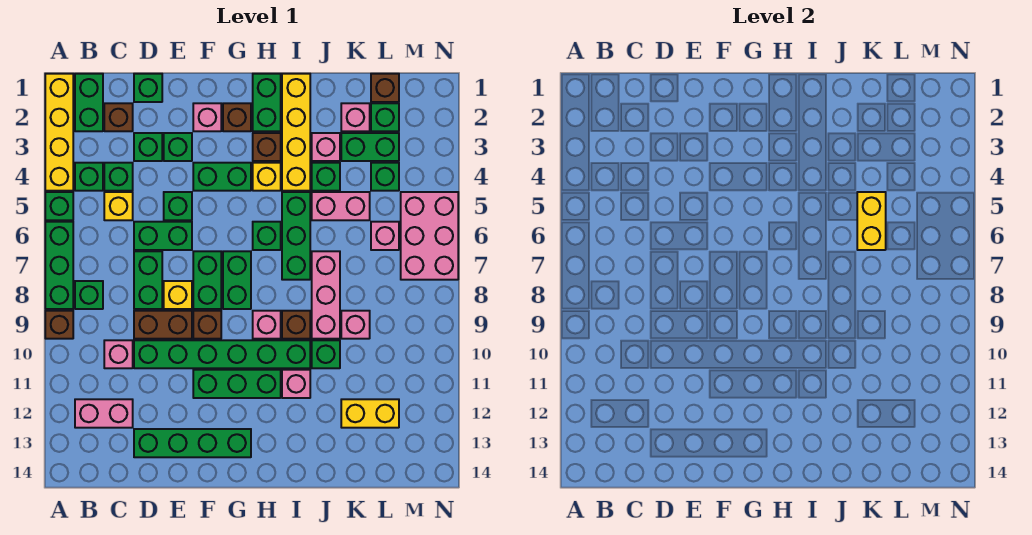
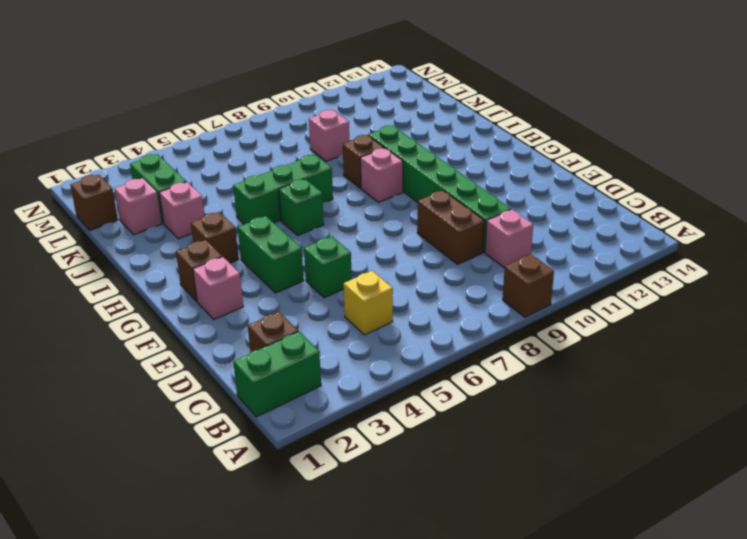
none -> yellow 1x4 brick [45,74,73,191]
none -> green 1x1 brick [45,192,73,220]
none -> green 1x3 brick [45,222,73,309]
none -> green 1x1 brick [75,163,103,191]

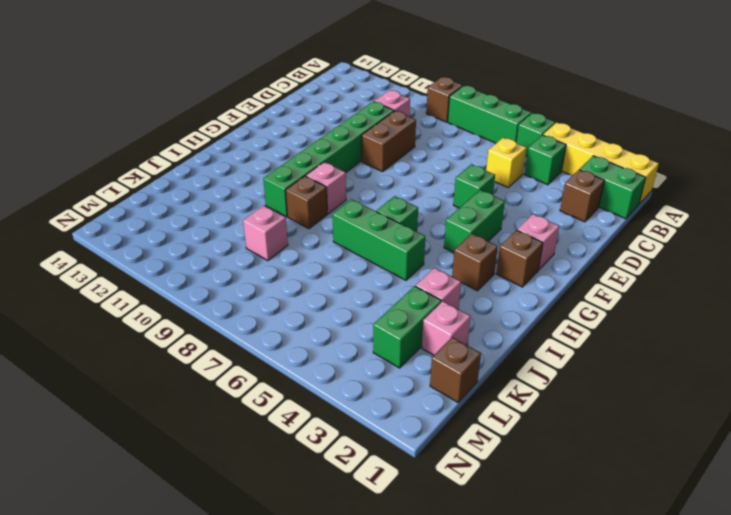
none -> green 1x1 brick [75,281,103,309]
none -> pink 1x2 brick [75,399,133,428]
none -> green 1x1 brick [104,163,133,191]
none -> green 1x1 brick [134,74,162,102]

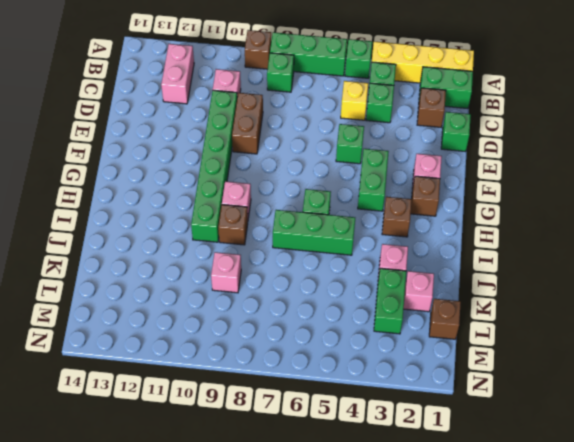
none -> green 1x1 brick [134,133,162,161]
none -> green 1x2 brick [134,222,192,250]
none -> green 1x2 brick [134,251,162,309]
none -> green 1x4 brick [134,429,251,457]

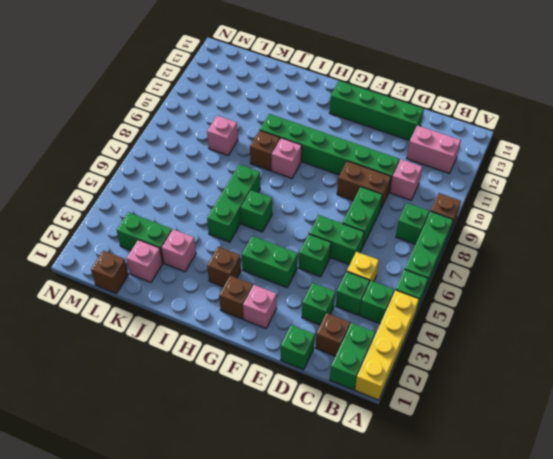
none -> green 1x1 brick [164,133,192,161]
none -> yellow 1x1 brick [164,281,192,309]
none -> green 1x2 brick [193,251,221,309]
none -> brown 1x1 brick [193,311,221,339]

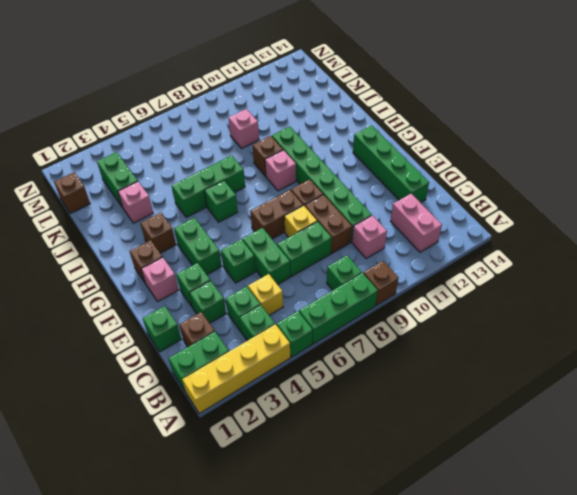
brown 1x2 brick [250,190,303,239] -> green 1x2 brick [193,251,221,309]
none -> green 1x3 brick [193,370,281,398]
none -> green 1x2 brick [223,251,251,309]
none -> green 1x2 brick [253,74,281,131]
none -> yellow 1x1 brick [253,163,281,191]

